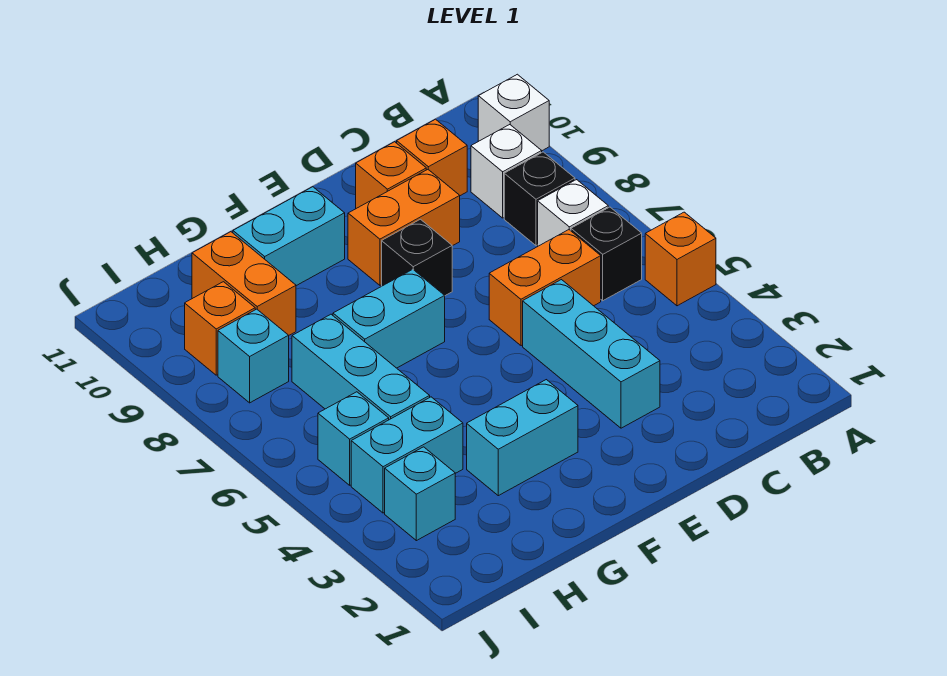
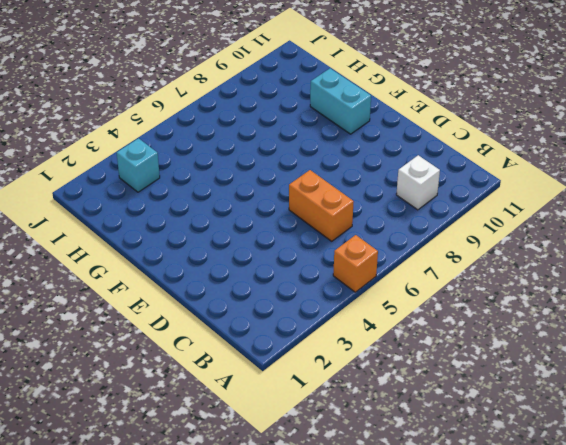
none -> white 1x1 brick [478,74,549,151]
none -> black 1x1 brick [571,207,642,301]
none -> white 1x1 brick [538,180,608,246]

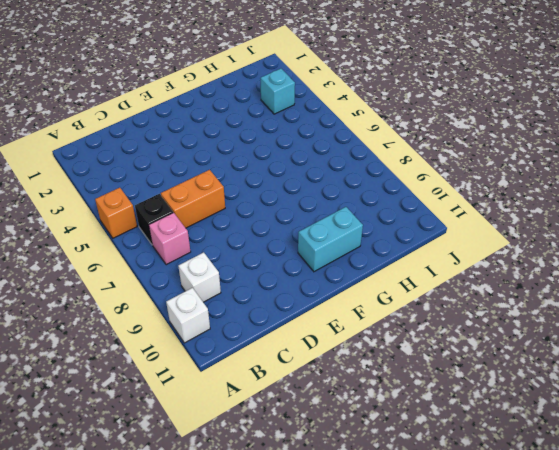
pink 1x1 brick [149,213,191,265] -> white 1x1 brick [538,180,608,246]
none -> black 1x1 brick [504,152,575,246]
none -> orange 1x1 brick [397,119,467,196]
none -> cyan 1x3 brick [523,280,660,428]

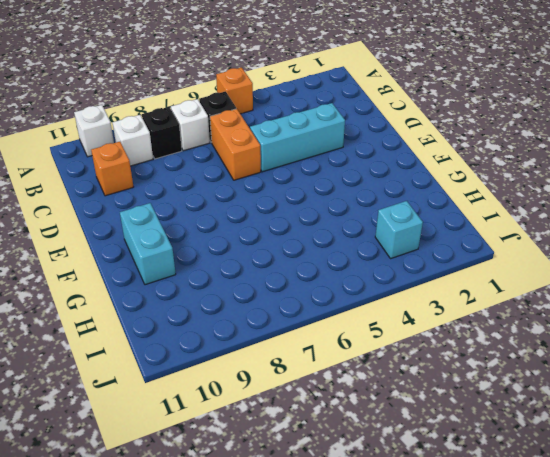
none -> orange 1x2 brick [348,170,460,285]
none -> orange 1x1 brick [356,142,426,208]
none -> black 1x1 brick [382,219,452,296]

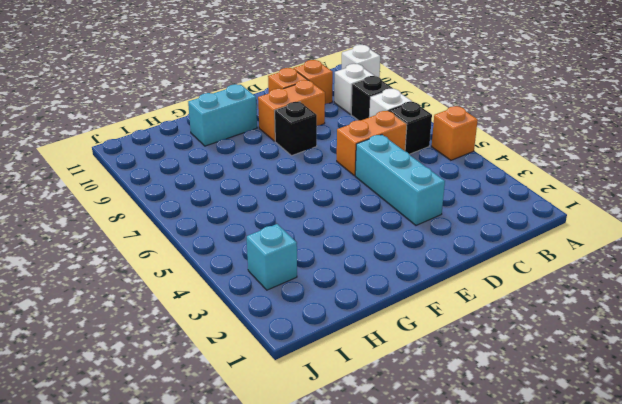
none -> cyan 1x2 brick [467,380,578,496]
none -> cyan 1x2 brick [333,269,445,368]
none -> cyan 1x2 brick [351,397,463,513]

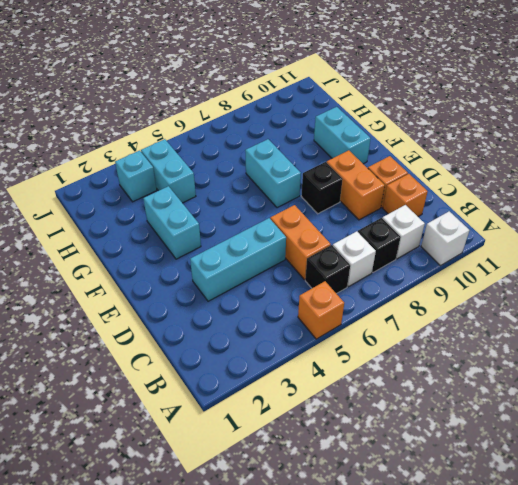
none -> cyan 1x3 brick [292,314,430,420]
none -> orange 1x2 brick [192,232,296,335]
none -> cyan 1x1 brick [318,392,389,485]

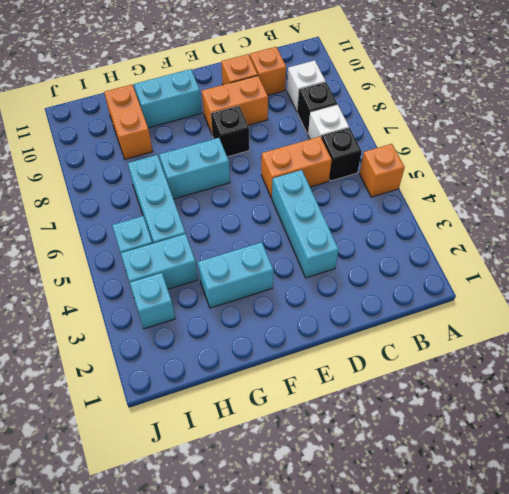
none -> white 1x1 brick [478,74,549,151]
none -> cyan 1x1 brick [218,309,289,403]
none -> orange 1x1 brick [185,282,255,375]

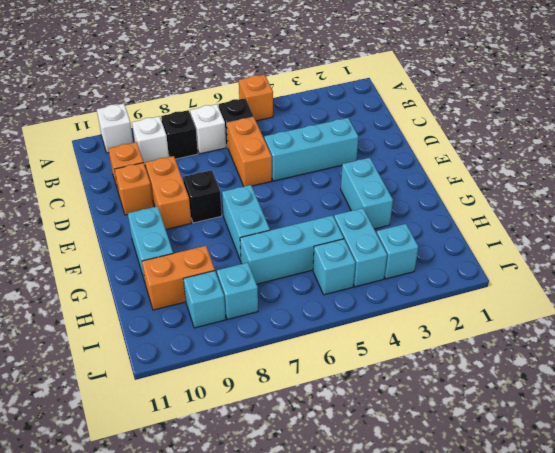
cyan 1x1 brick [184,271,226,328] -> orange 1x1 brick [185,282,255,375]

